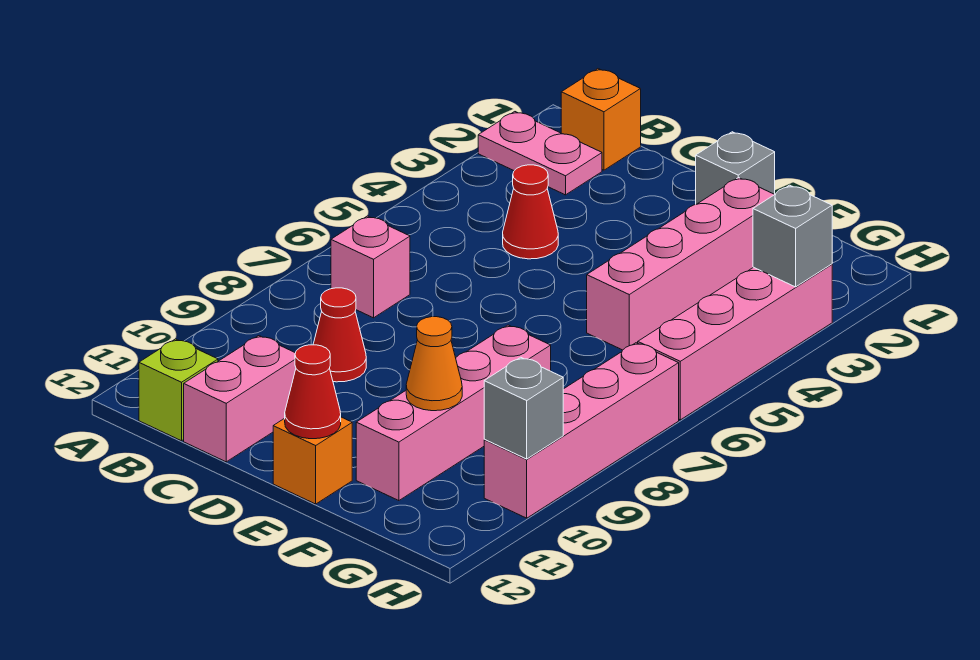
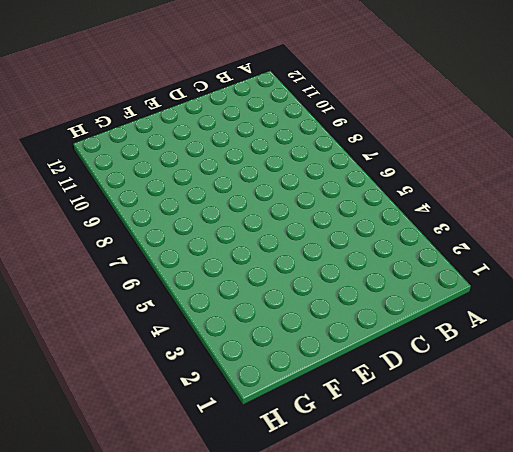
none -> pink 1x2 plate [478,112,602,195]
none -> orange 1x1 brick [561,69,641,170]
none -> pink 1x1 brick [331,216,410,318]

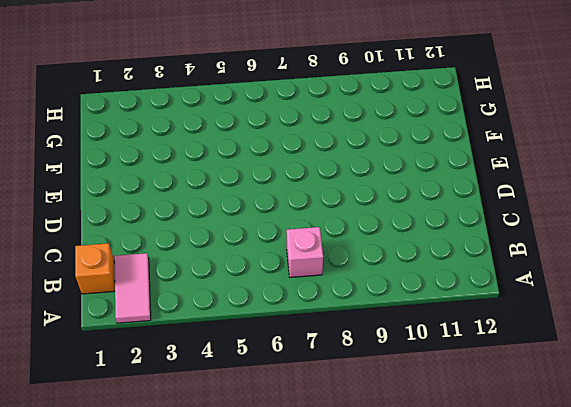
pink 1x2 tile [114,253,151,323] -> pink 1x2 plate [478,112,602,195]
none -> lime 1x1 brick [139,339,218,441]
none -> red 1x1 cone [503,165,558,259]
none -> red 1x1 cone [313,288,366,382]

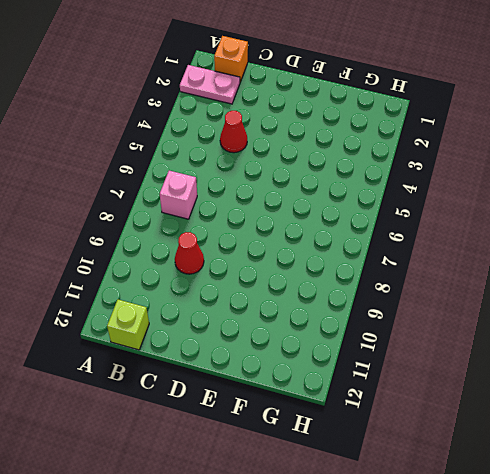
none -> pink 1x2 brick [184,336,296,462]
none -> grey 1x1 brick [696,132,775,204]
none -> orange 1x1 brick [273,417,352,504]

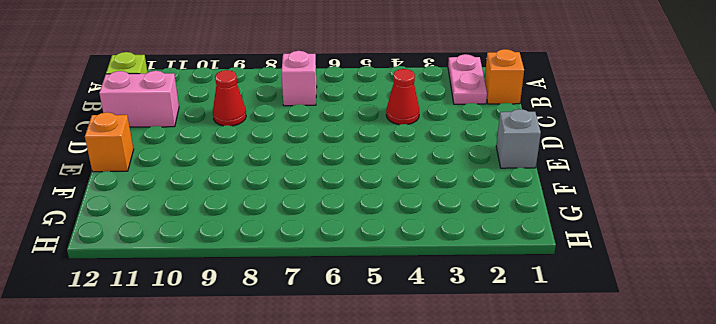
none -> pink 1x4 brick [587,177,775,350]
none -> pink 1x4 brick [356,325,551,501]
none -> pink 1x4 brick [638,264,832,420]

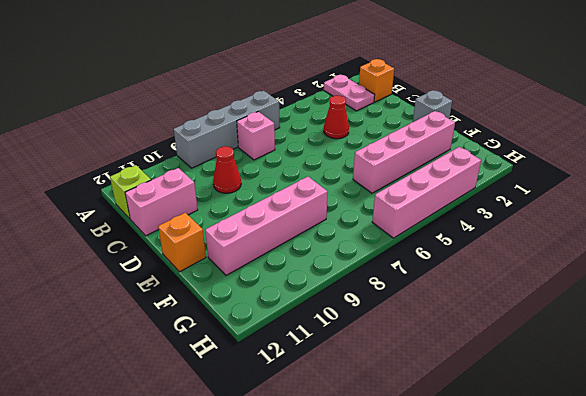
grey 1x4 brick [174,91,280,168] -> none
none -> pink 1x4 brick [484,343,679,518]
none -> red 1x1 cone [285,345,341,439]
none -> orange 1x1 cone [406,317,462,411]

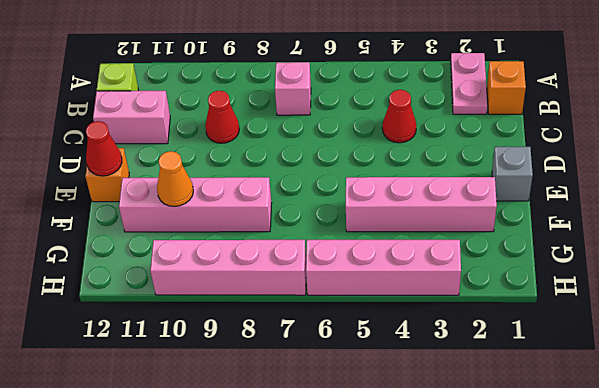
none -> grey 1x1 brick [753,185,832,287]
none -> grey 1x1 brick [484,357,563,459]

